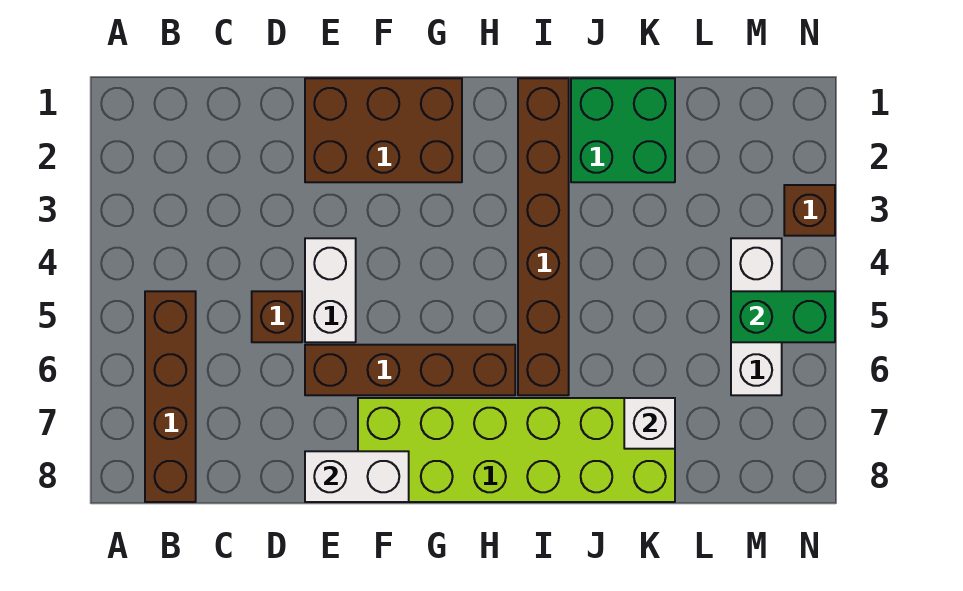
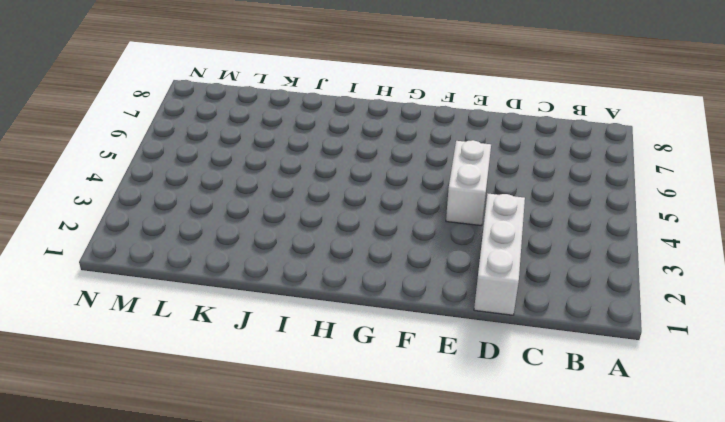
white 1x3 brick [474,194,525,315] -> white 1x3 brick moved to [731,238,782,395]
none -> brown 1x4 brick [145,291,196,502]
none -> brown 1x1 brick [252,291,302,342]
none -> brown 2x3 brick [305,78,462,182]

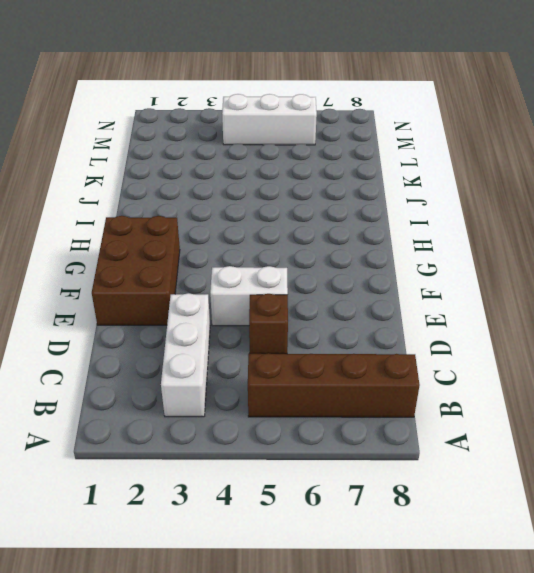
white 1x3 brick [161,293,210,417] -> none
none -> brown 1x4 brick [305,345,515,395]
none -> lime 2x6 brick [358,398,675,502]
none -> brown 1x6 brick [518,78,569,395]

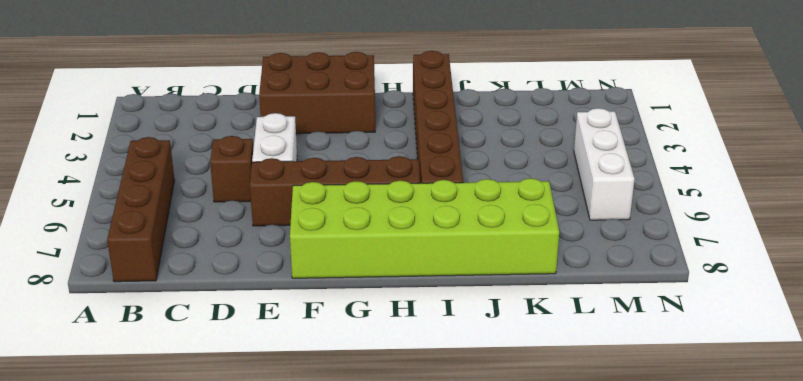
none -> green 2x2 brick [571,78,675,182]
none -> brown 1x1 brick [784,185,835,236]
none -> white 1x2 brick [305,451,409,502]

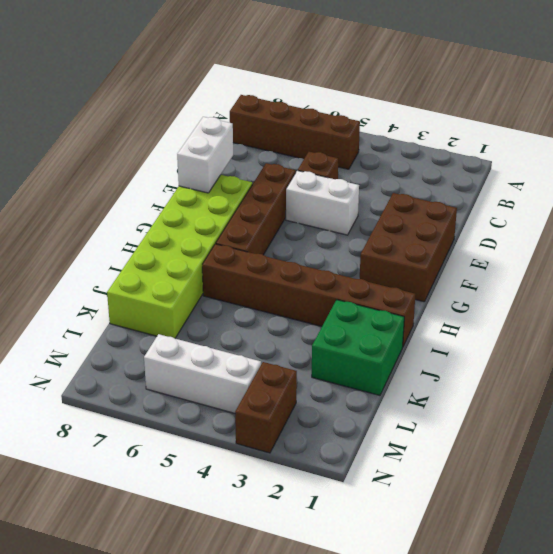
brown 1x2 brick [235,362,297,453] -> brown 1x1 brick [784,185,835,236]
none -> white 1x1 brick [624,398,675,449]
none -> green 1x2 brick [731,291,835,342]

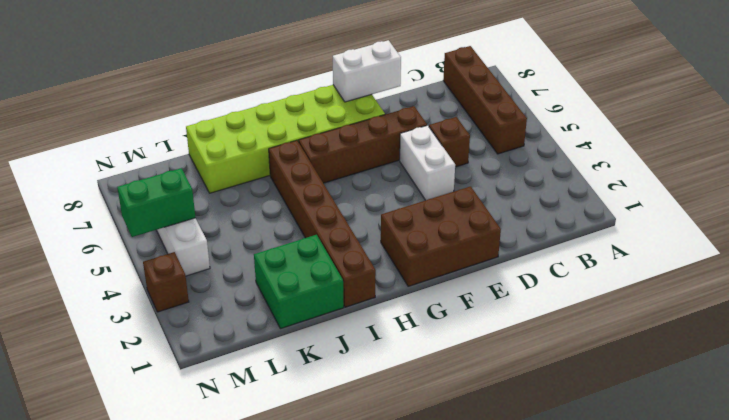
none -> white 1x1 brick [624,398,675,449]

